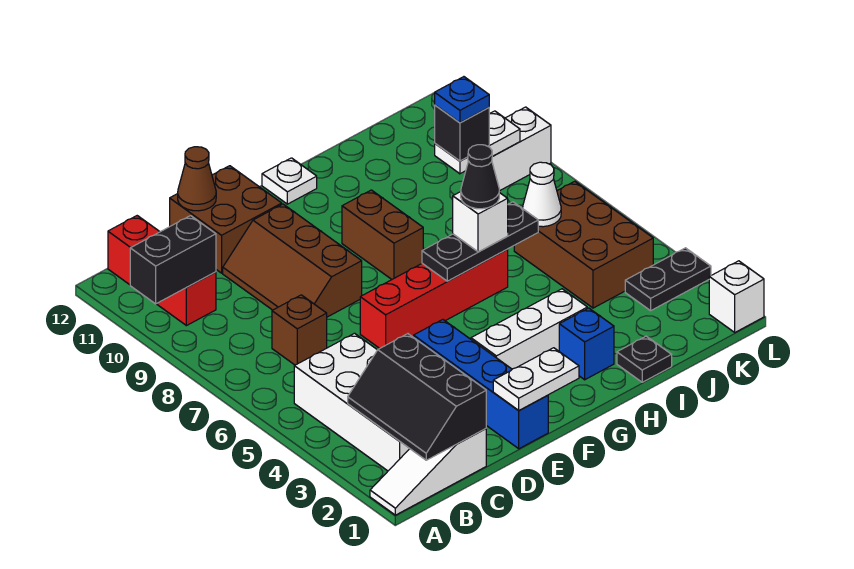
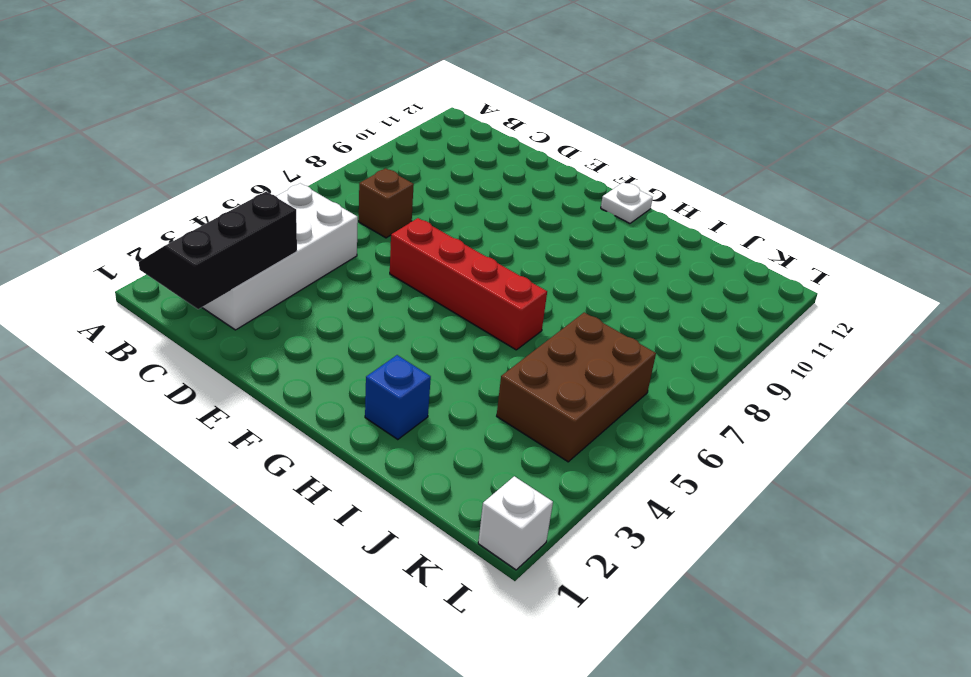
none -> white 1x3 slope [370,429,486,515]
none -> red 1x3 brick [108,216,216,326]
none -> brown 2x3 slope [223,204,362,317]

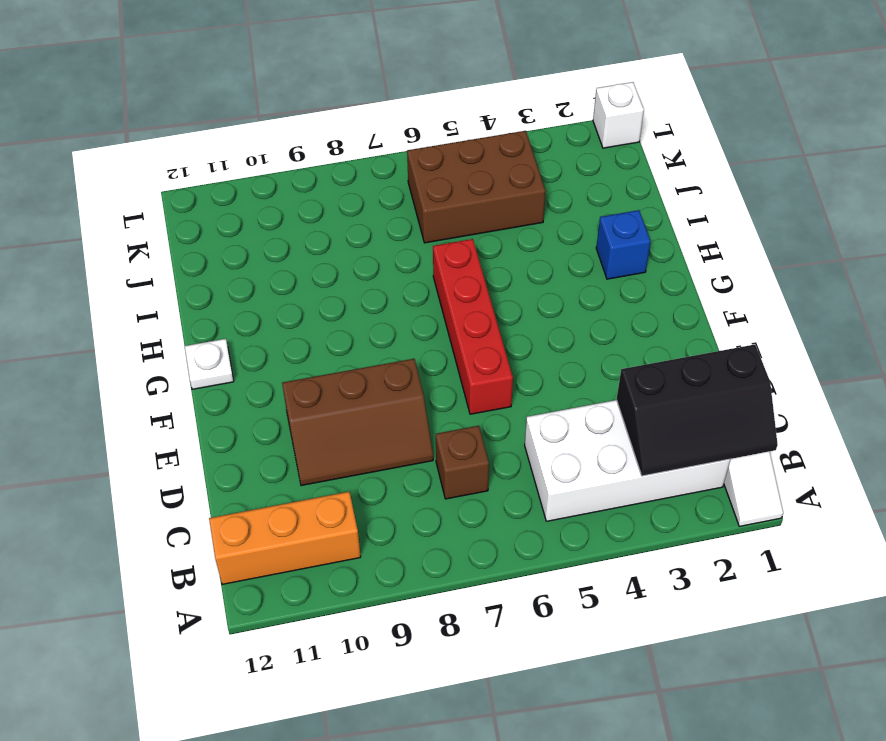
orange 1x3 brick [209,492,361,584] -> red 1x3 brick [108,216,216,326]
none -> brown 2x2 brick [170,166,282,273]
none -> blue 1x4 brick [414,320,548,449]
none -> white 1x3 brick [471,289,587,369]

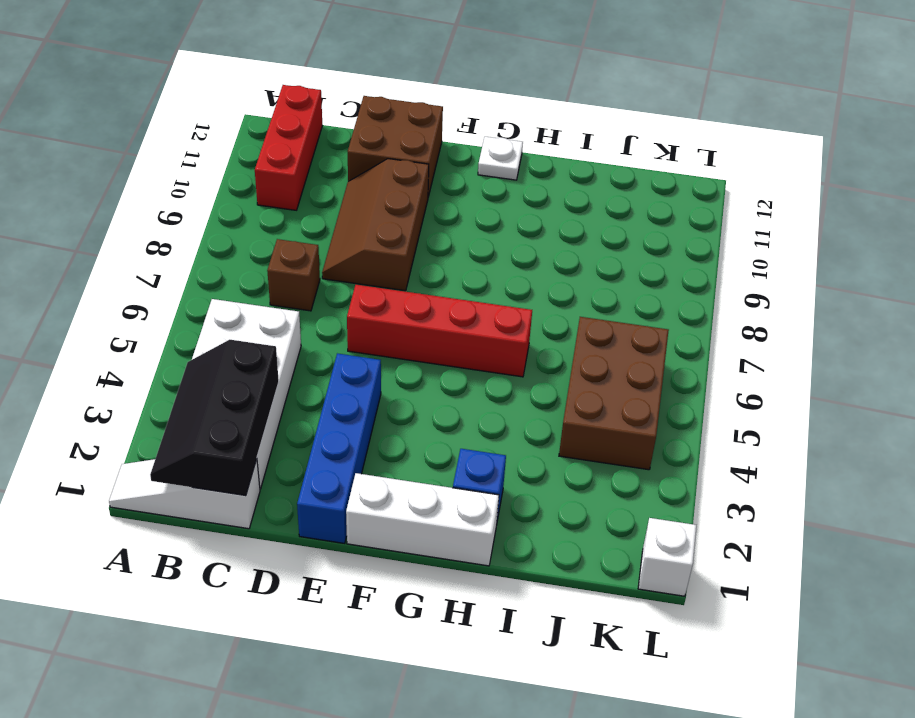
white 1x3 brick [346,473,499,566] -> white 1x3 brick moved to [471,289,587,369]
none -> brown 1x2 brick [342,190,423,279]
none -> black 1x1 plate [617,336,672,382]
none -> black 1x2 plate [625,248,711,311]

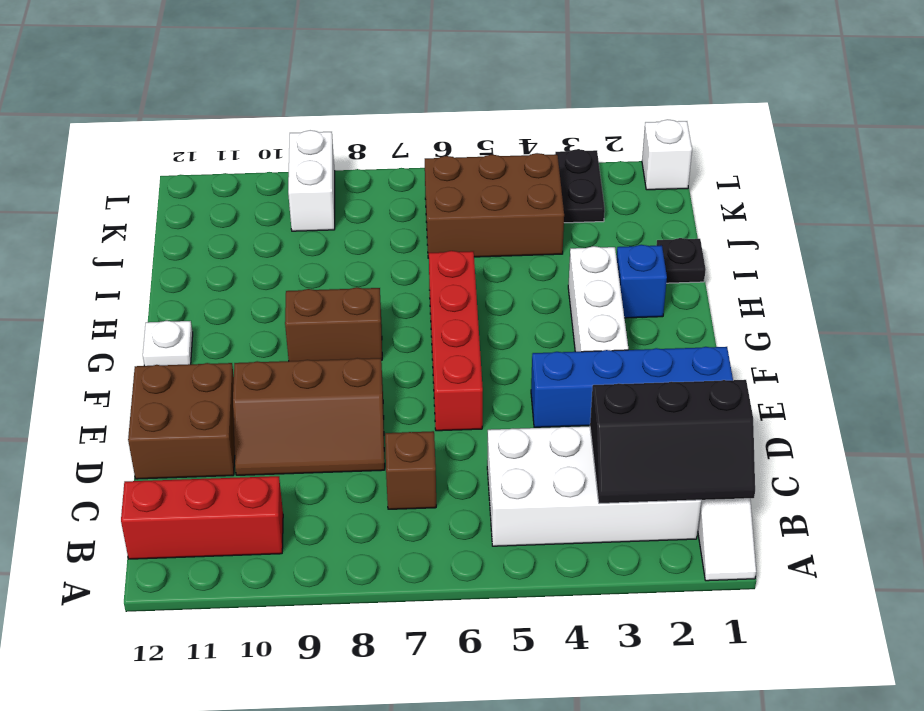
none -> black 1x2 brick [130,216,216,304]
none -> brown 1x1 cone [178,147,216,211]
none -> white 1x2 plate [493,348,579,410]

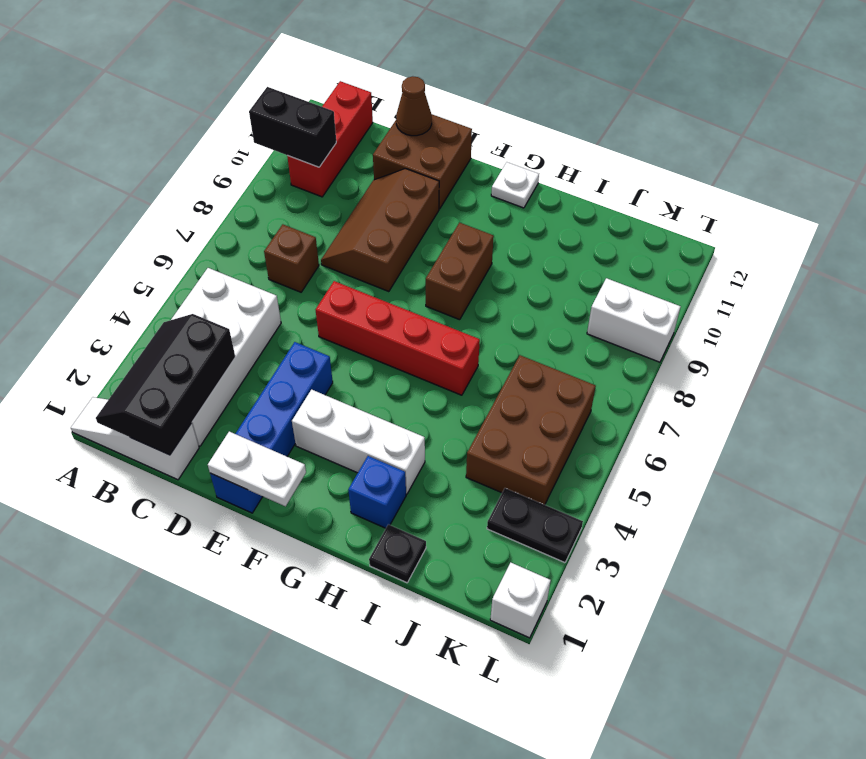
none -> black 1x3 plate [422,202,538,281]
none -> white 1x1 cone [523,162,561,227]
none -> white 1x2 plate [435,111,520,174]

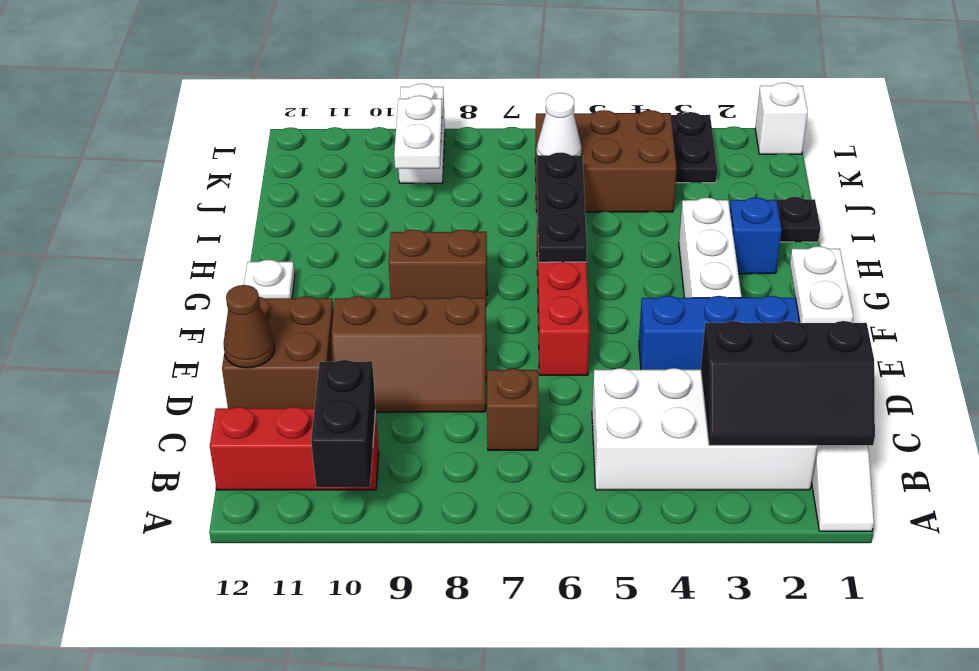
none -> white 1x1 brick [453,192,508,252]
none -> black 1x1 brick [435,105,489,161]
none -> black 1x1 cone [461,145,499,209]

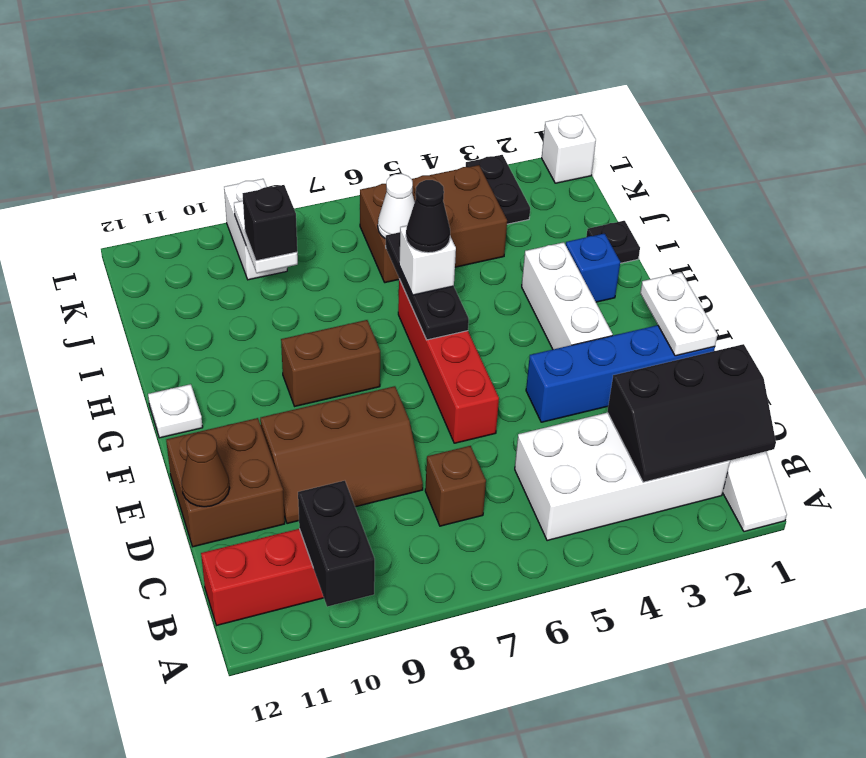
none -> blue 1x1 plate [435,77,489,123]

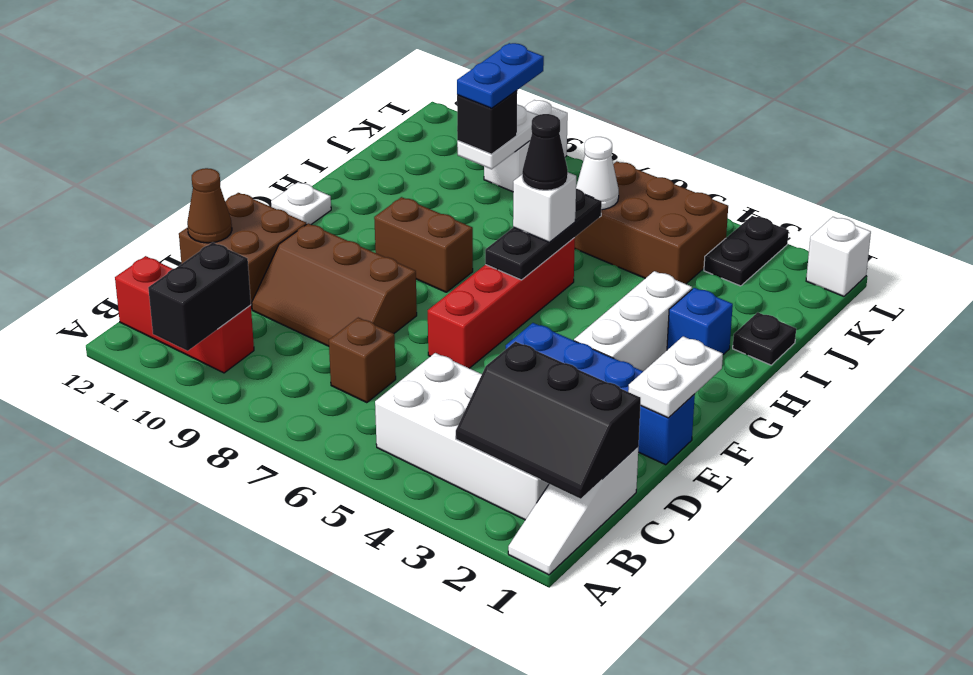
blue 1x2 plate [457,43,544,108] -> blue 1x1 plate [435,77,489,123]

